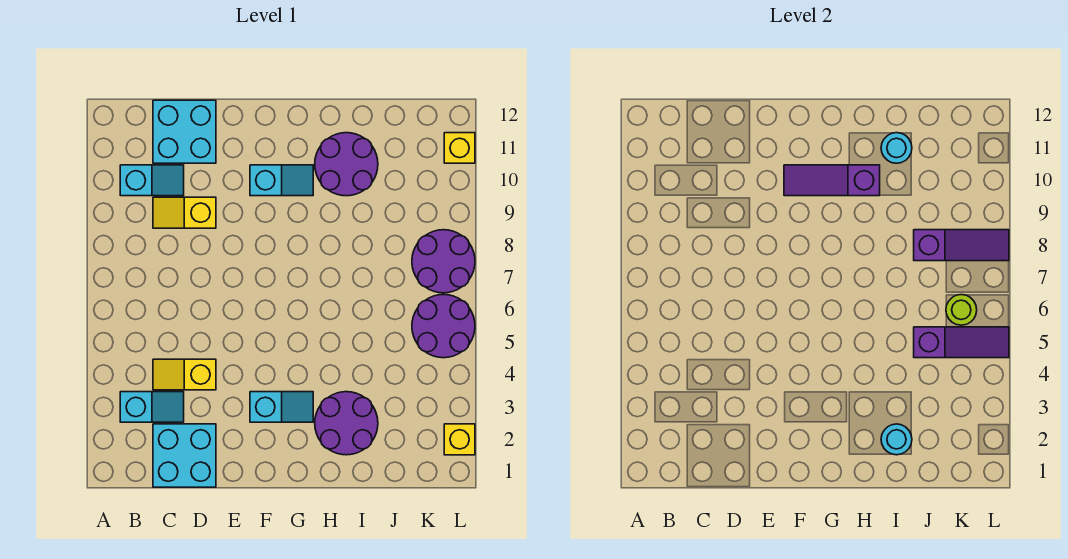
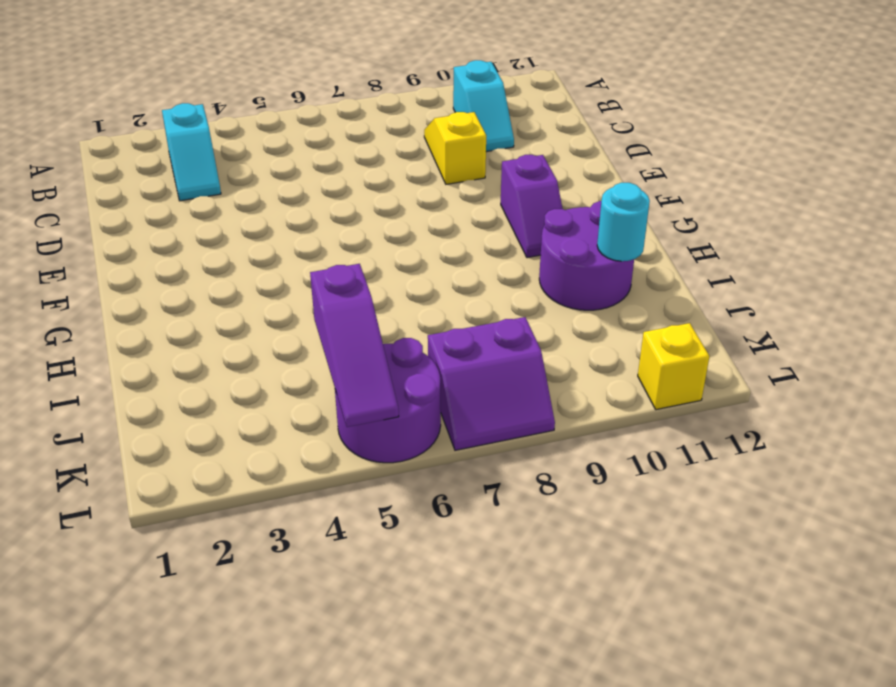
purple 1x2 slope [501,155,563,258] -> cyan 1x2 slope [250,165,313,196]
purple 2x2 slope [428,317,555,450] -> purple 2x2 round brick [412,230,475,293]
none -> cyan 2x2 brick [153,424,216,487]
none -> yellow 1x2 slope [153,359,216,390]
none -> cyan 2x2 brick [153,100,216,163]

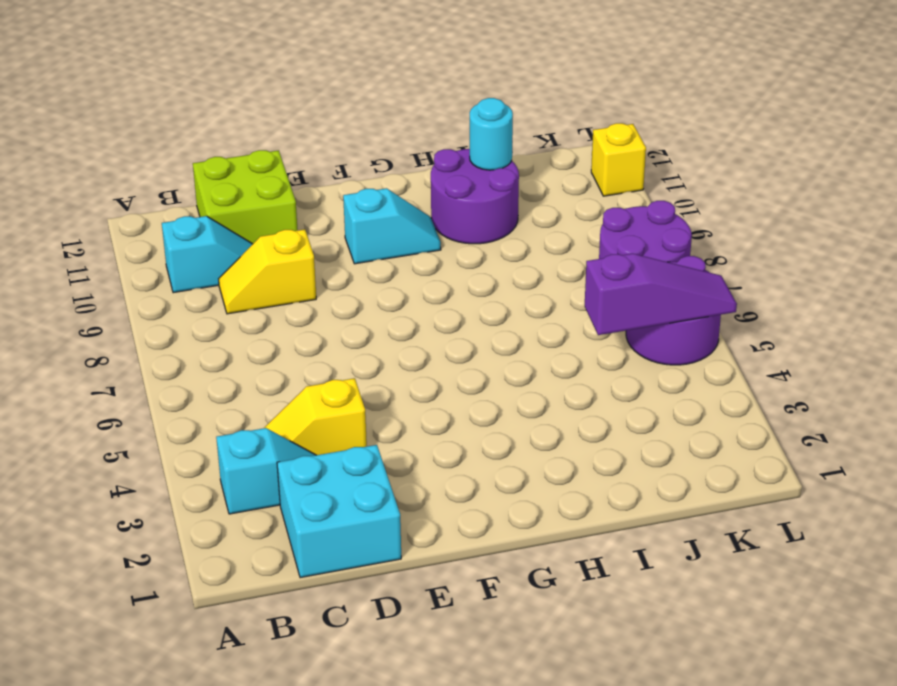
lime 2x2 brick [193,150,298,244] -> cyan 2x2 brick [153,100,216,163]
none -> cyan 1x2 slope [250,392,313,422]
none -> purple 2x2 round brick [315,392,378,455]
none -> yellow 1x1 brick [444,424,475,455]

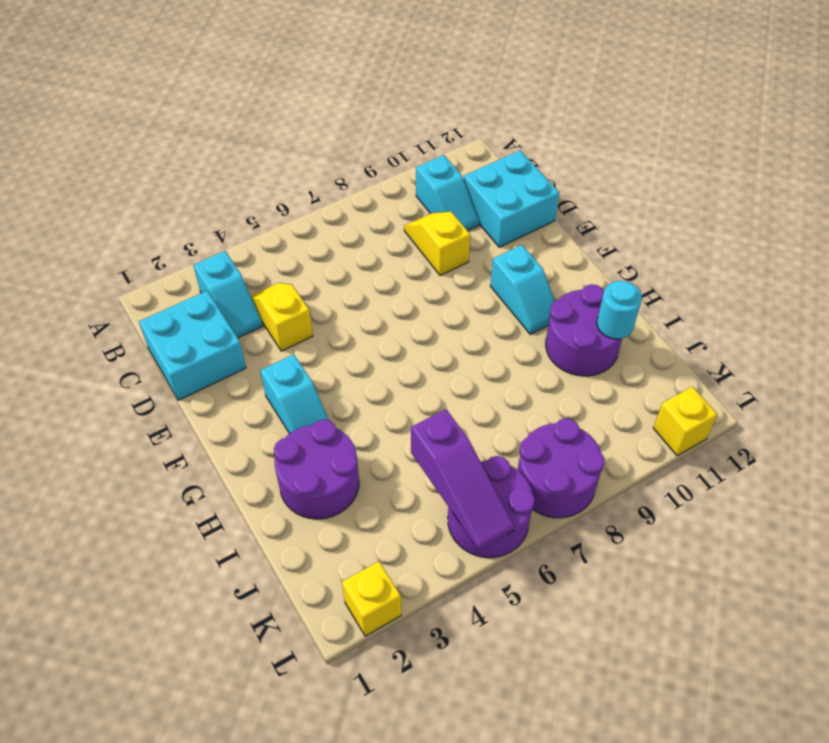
none -> purple 1x3 slope [784,165,880,196]
none -> cyan 1x1 round brick [881,424,912,455]
none -> purple 1x3 slope [914,230,1009,261]

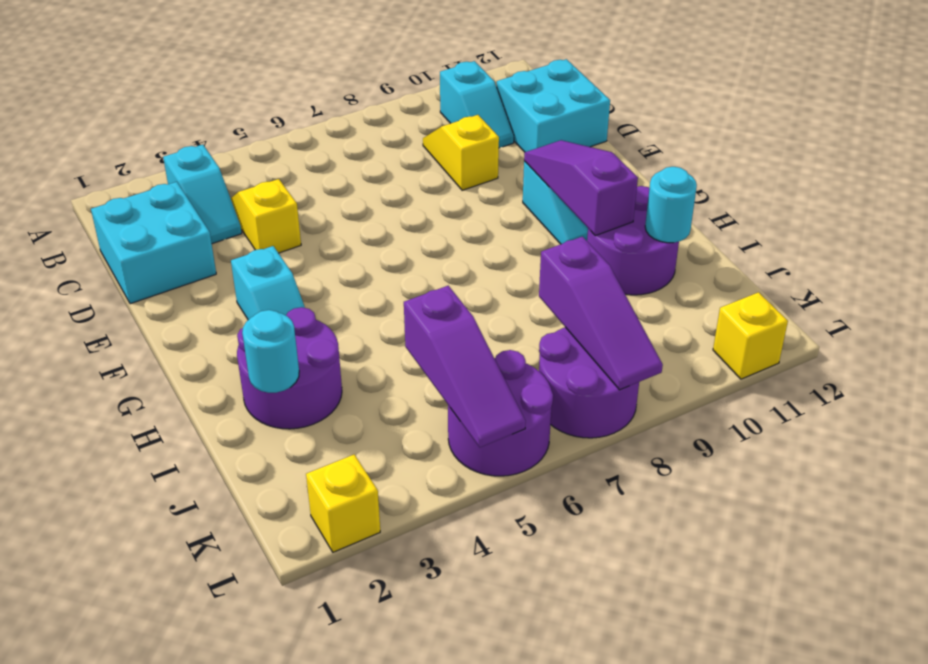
none -> lime 1x1 round brick [946,295,977,325]

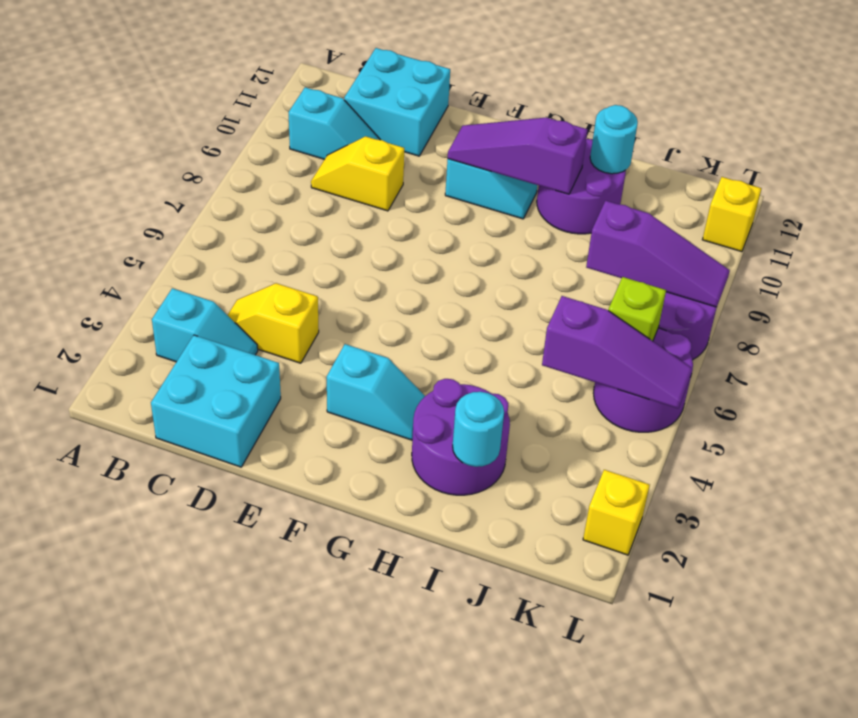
lime 1x1 brick [608,277,666,341] -> lime 1x1 round brick [946,295,977,325]

